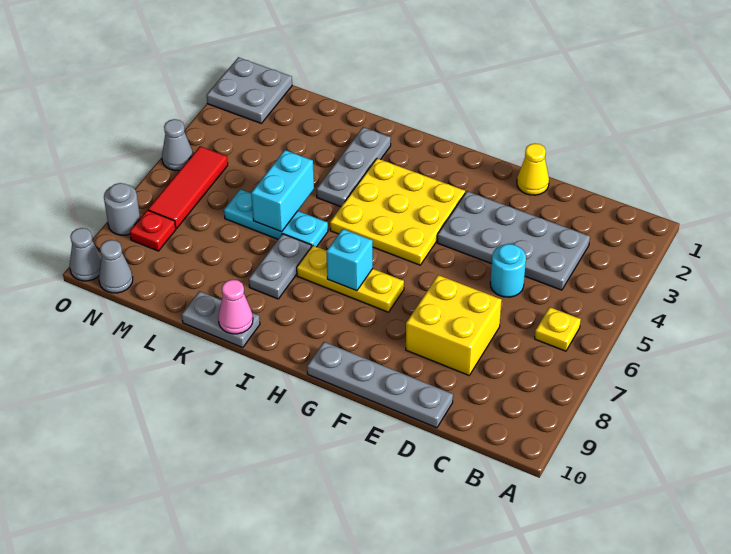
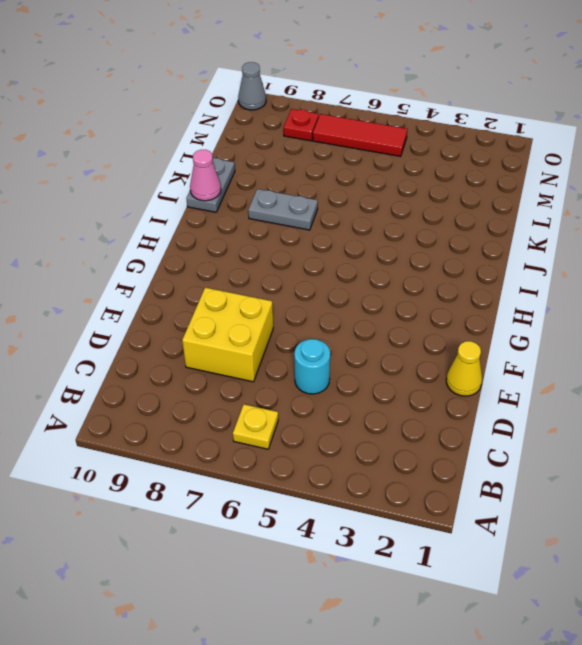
none -> grey 2x4 plate [437,191,590,290]
none -> grey 1x4 plate [307,342,453,428]
none -> yellow 3x3 plate [330,158,465,265]

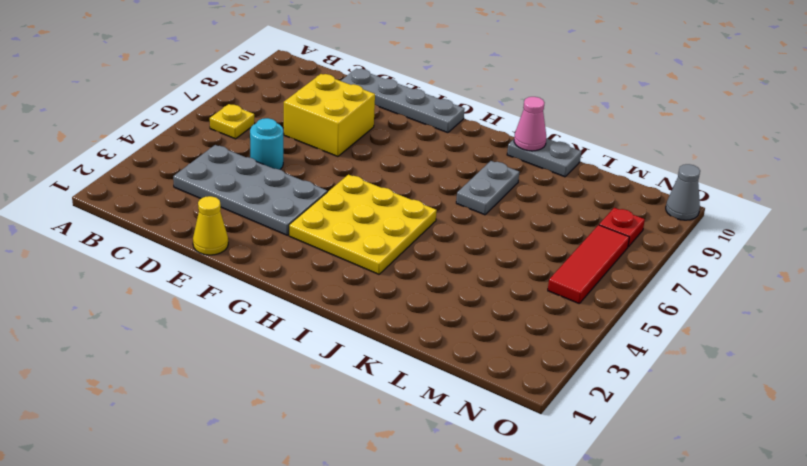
none -> yellow 1x3 plate [297,246,404,312]
none -> grey 1x3 plate [316,127,391,207]
none -> cyan 1x3 plate [224,189,328,247]

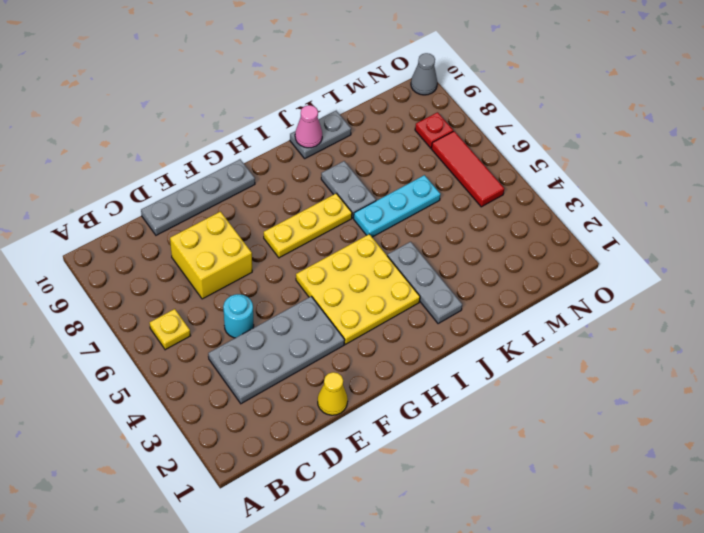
none -> grey 2x2 plate [207,57,292,123]
none -> grey 1x1 cone [99,240,133,293]
none -> grey 1x1 cone [162,119,193,170]

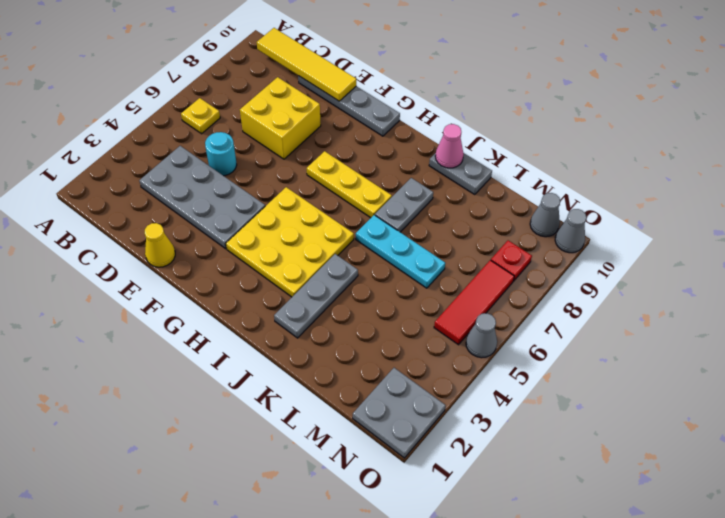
yellow 1x4 tile [257,28,356,101] -> none
none -> grey 1x1 round brick [104,183,140,235]
none -> cyan 1x1 brick [326,229,373,291]
none -> cyan 1x2 brick [251,150,314,232]

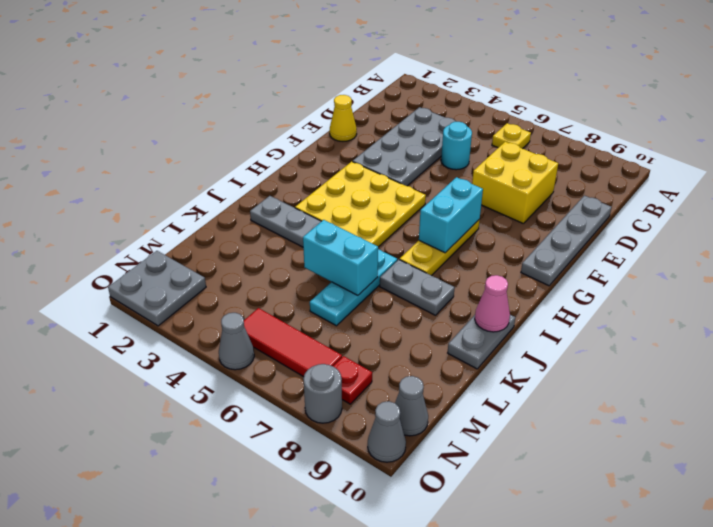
cyan 1x2 brick [419,177,483,253] -> cyan 1x1 brick [326,229,373,291]

